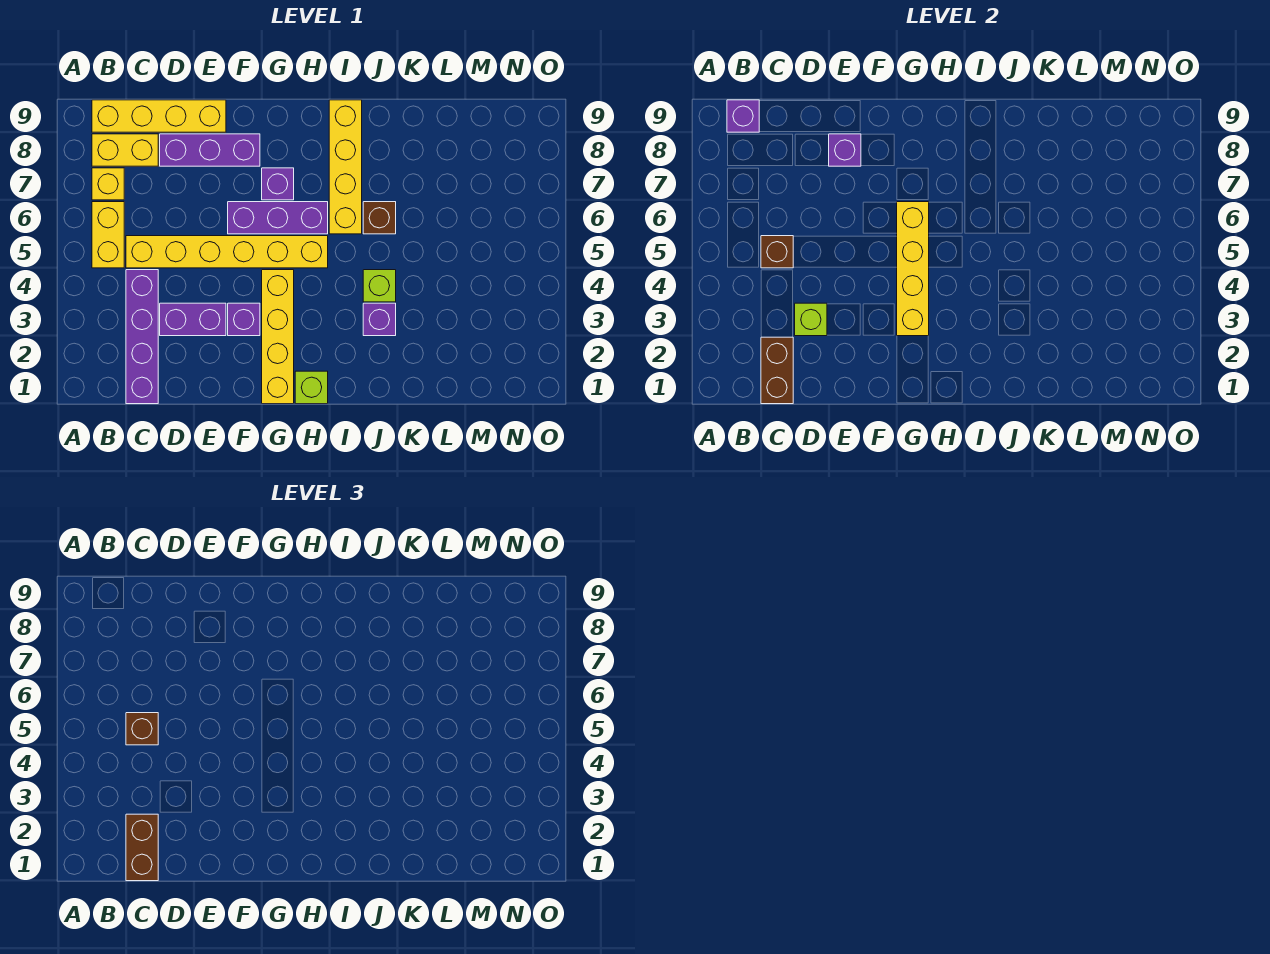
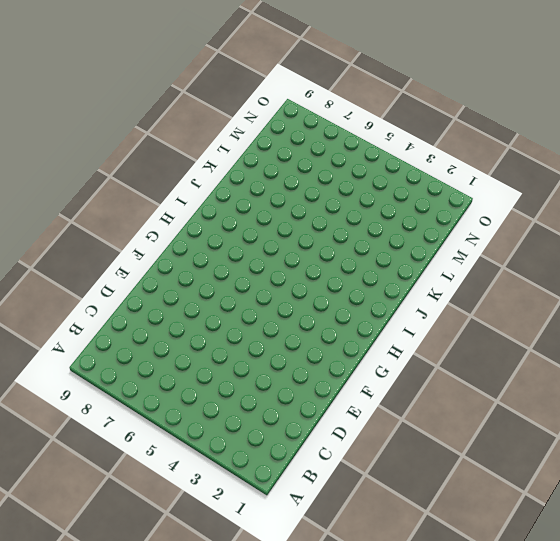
none -> yellow 1x2 brick [92,202,124,268]
none -> yellow 1x1 brick [92,168,124,200]
none -> yellow 1x2 brick [92,134,158,166]

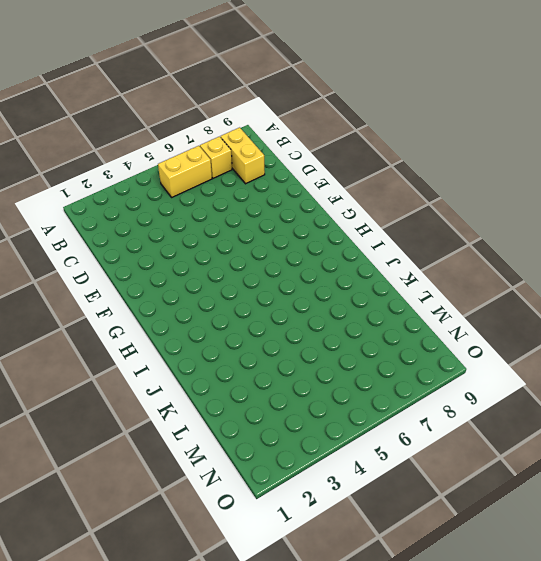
none -> yellow 1x4 brick [92,100,226,132]
none -> purple 1x4 brick [126,270,158,404]
none -> yellow 1x6 brick [126,236,328,268]

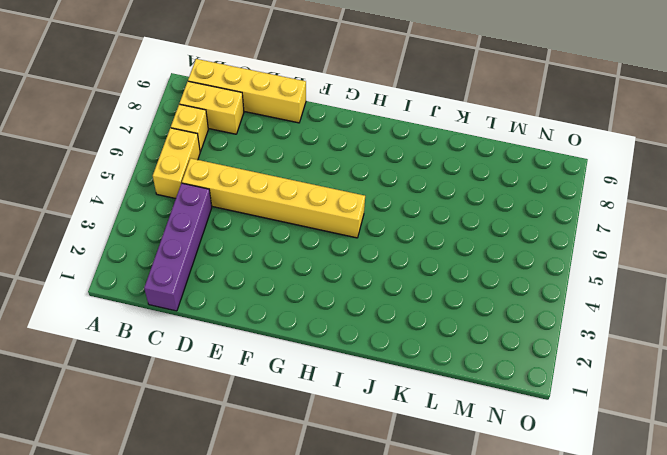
none -> purple 1x2 brick [160,303,226,336]
none -> purple 1x3 brick [160,134,260,166]
none -> purple 1x1 brick [228,303,260,336]

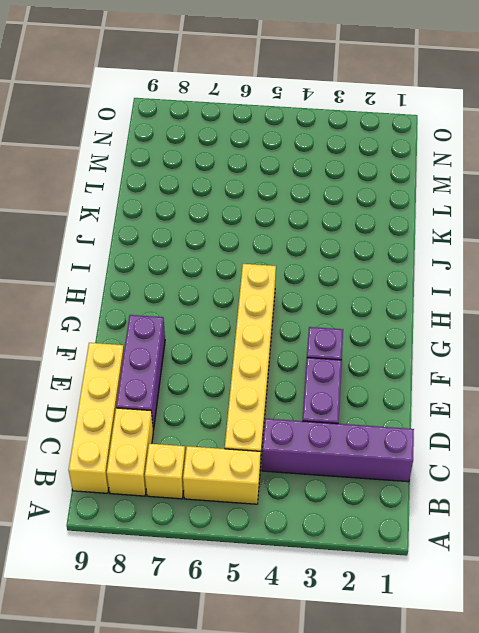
none -> purple 1x3 brick [228,202,328,234]
none -> yellow 1x4 brick [262,270,294,404]
none -> purple 1x1 brick [262,168,294,200]

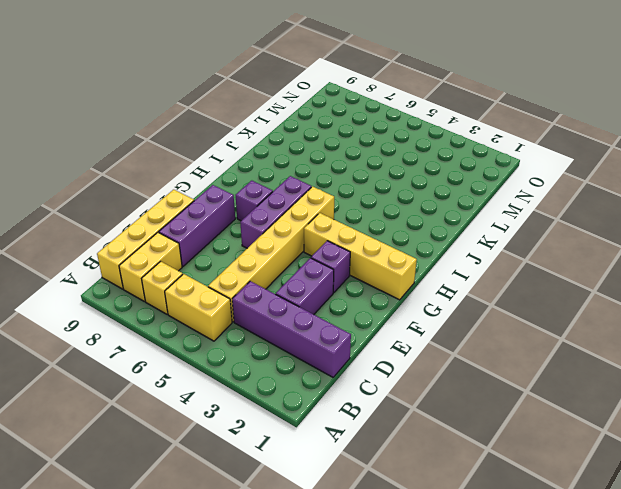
none -> lime 1x1 brick [295,371,328,404]
none -> yellow 1x4 brick [329,100,362,234]
none -> purple 1x1 brick [363,303,396,336]

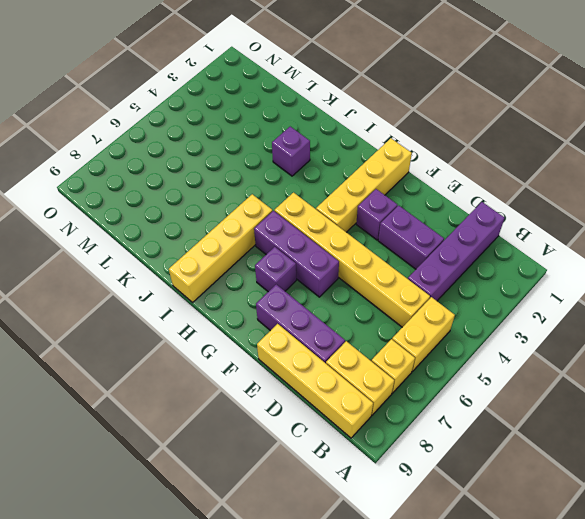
none -> lime 1x1 brick [295,371,328,404]
none -> lime 1x1 brick [363,270,396,302]
none -> brown 1x1 brick [363,202,396,234]

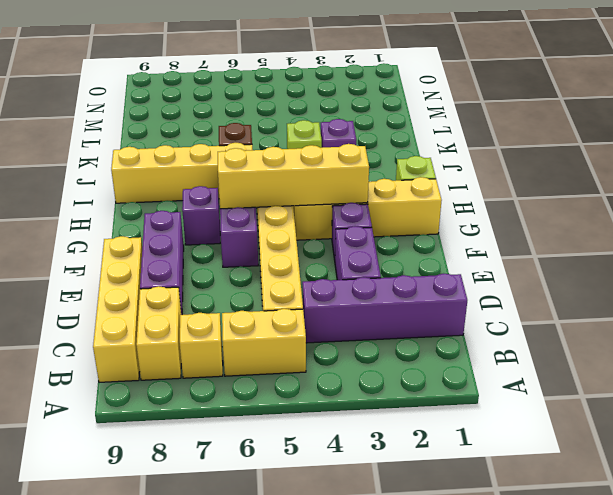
none -> purple 1x1 brick [727,100,759,132]
none -> brown 1x2 brick [761,337,793,404]
none -> brown 1x1 brick [761,236,793,268]

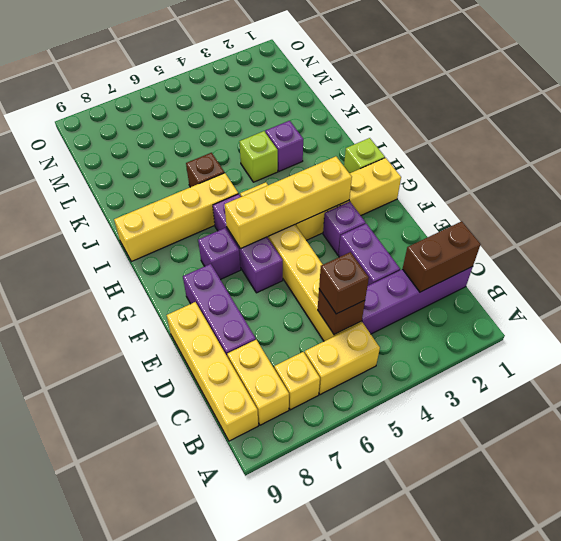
none -> purple 1x1 brick [727,100,759,132]
none -> lime 1x1 brick [795,303,827,336]
none -> purple 1x1 brick [829,134,861,166]

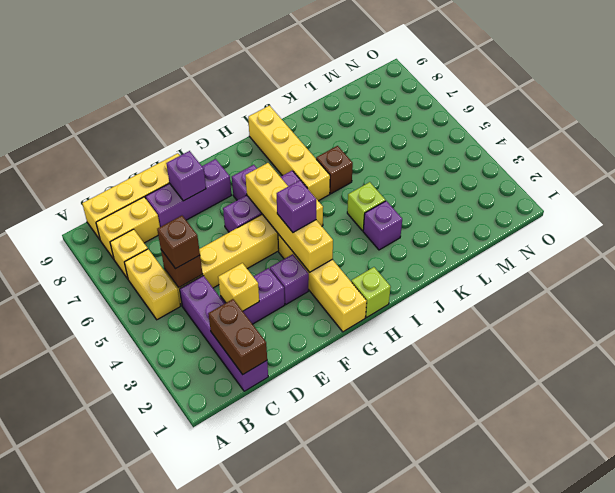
yellow 1x1 brick [218,263,259,311] -> lime 1x1 brick [795,303,827,336]
purple 1x1 brick [277,180,316,232] -> purple 1x1 brick moved to [727,100,759,132]
none -> brown 1x2 brick [126,814,158,881]

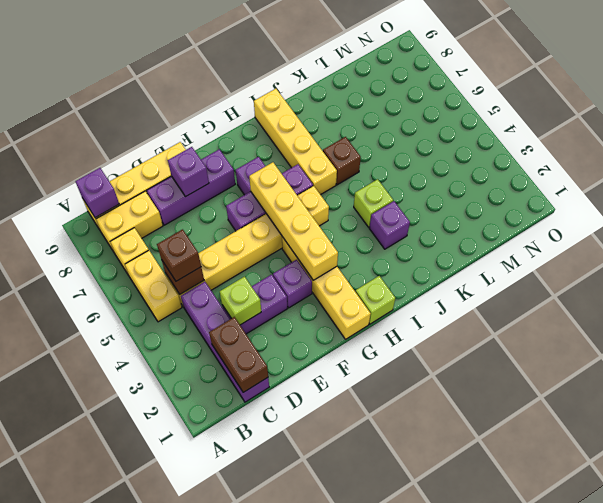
none -> brown 1x2 brick [126,814,158,881]

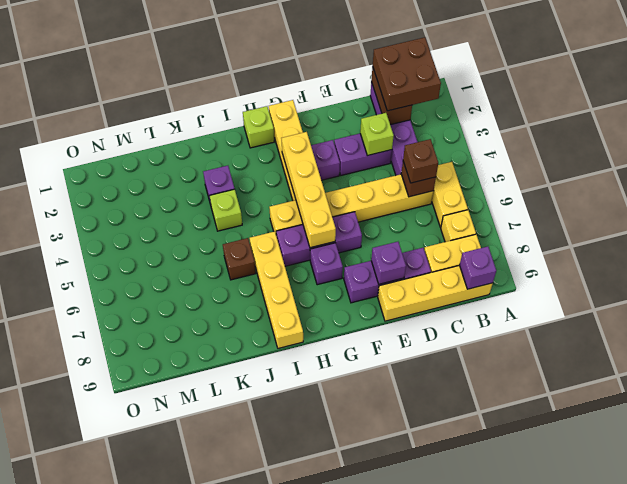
brown 2x2 brick [373,37,441,111] -> brown 1x2 brick [126,814,158,881]

